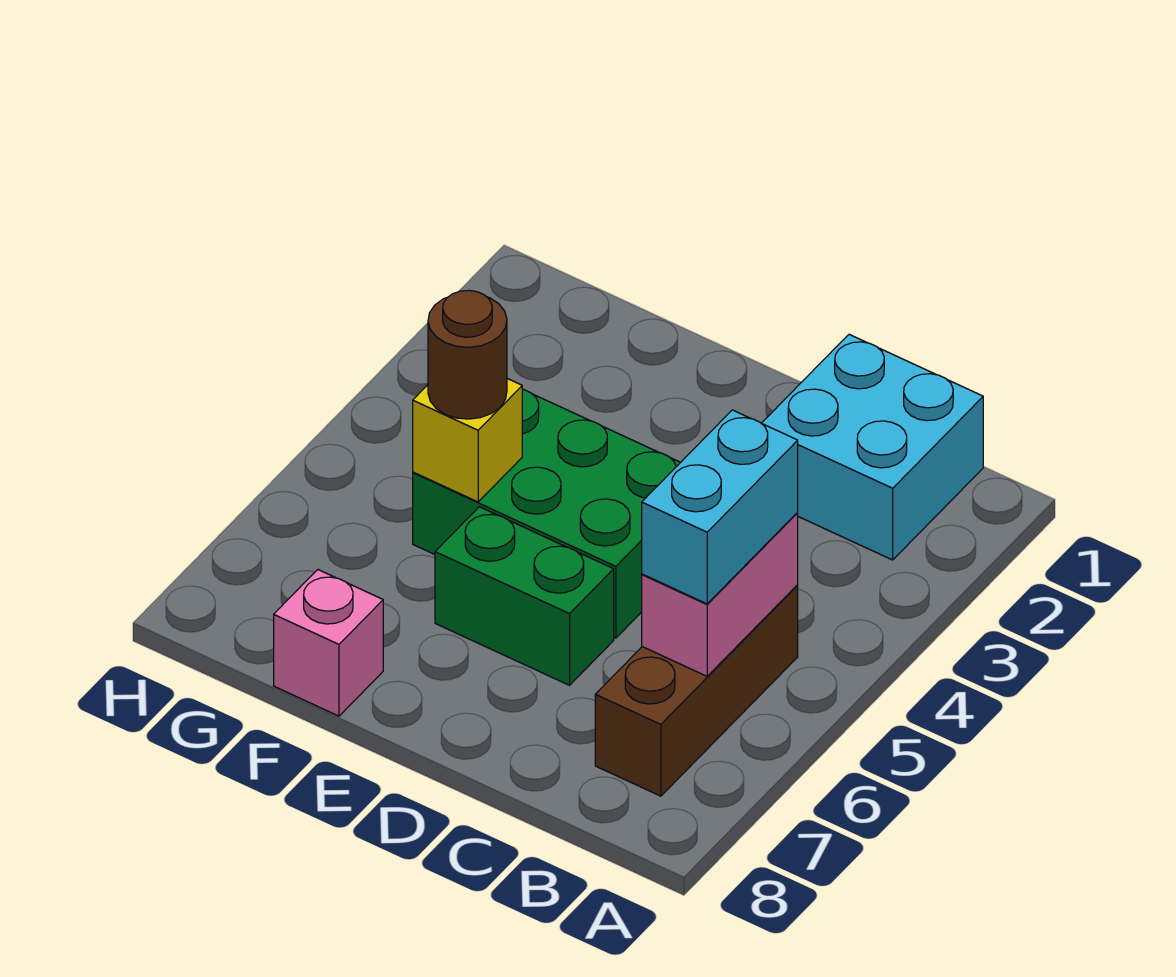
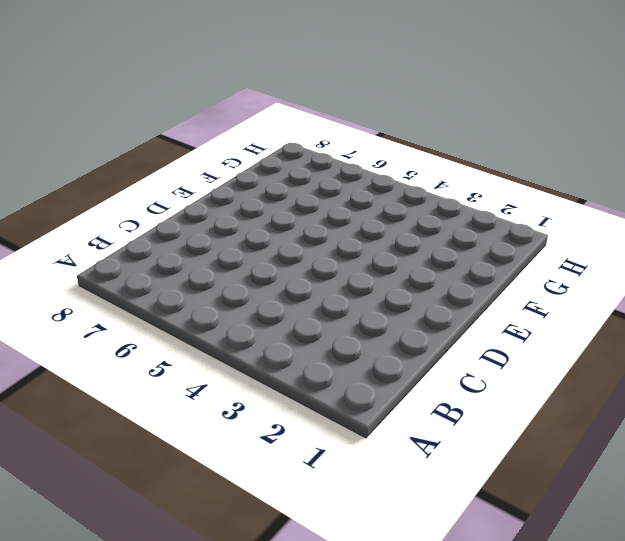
none -> cyan 2x2 brick [761,334,983,560]
none -> brown 1x3 brick [595,585,798,796]

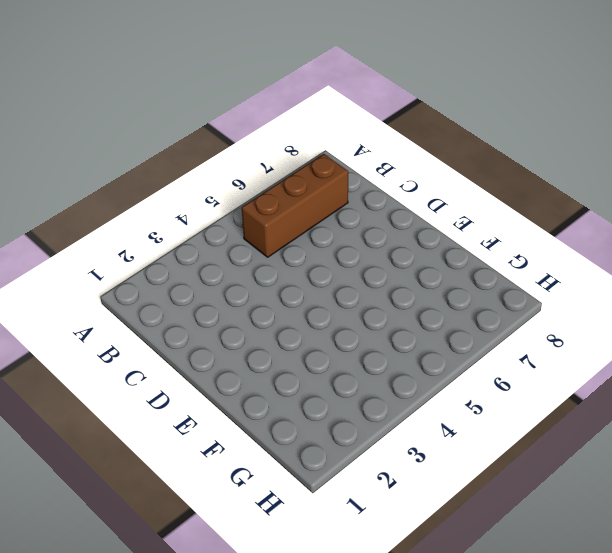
none -> cyan 2x2 brick [761,334,983,560]
none -> green 2x3 brick [413,389,681,638]

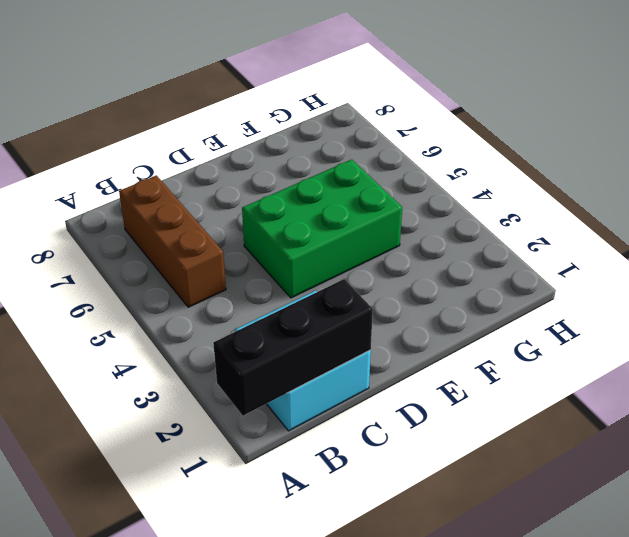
black 1x3 brick [213,279,373,416] -> none
none -> green 1x2 brick [435,507,614,685]
none -> pink 1x1 brick [274,570,383,716]

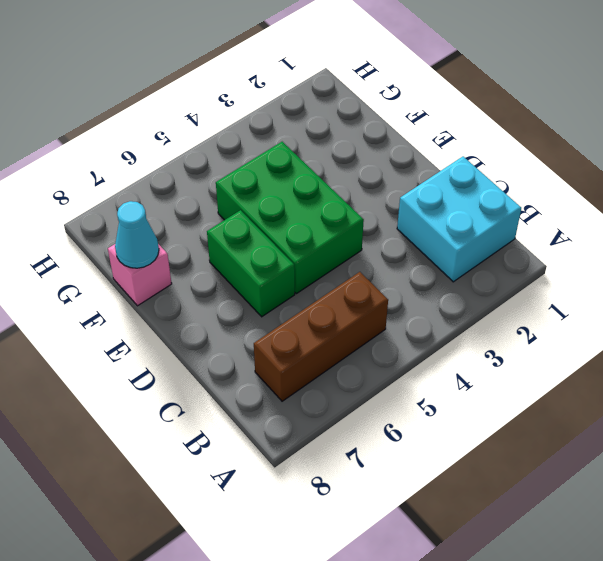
cyan 1x1 cone [115,201,159,268] -> none
none -> pink 1x2 brick [642,513,798,676]
none -> yellow 1x1 brick [413,379,522,502]

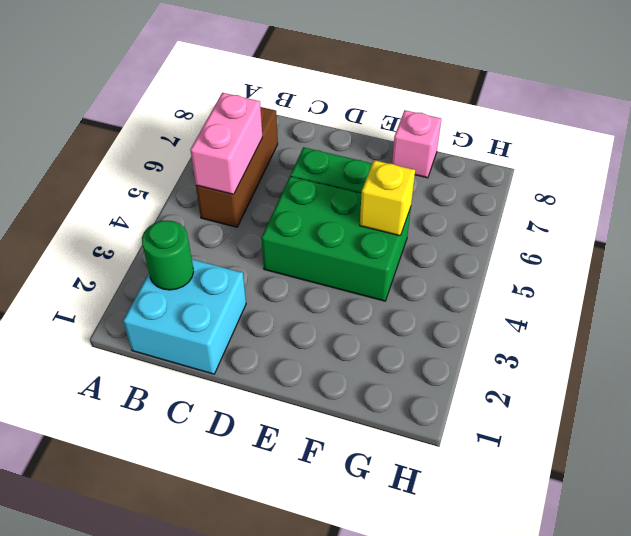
green 1x1 round brick [142,221,194,290] -> none
none -> cyan 1x2 brick [642,410,798,604]
none -> brown 1x1 round brick [428,290,507,419]

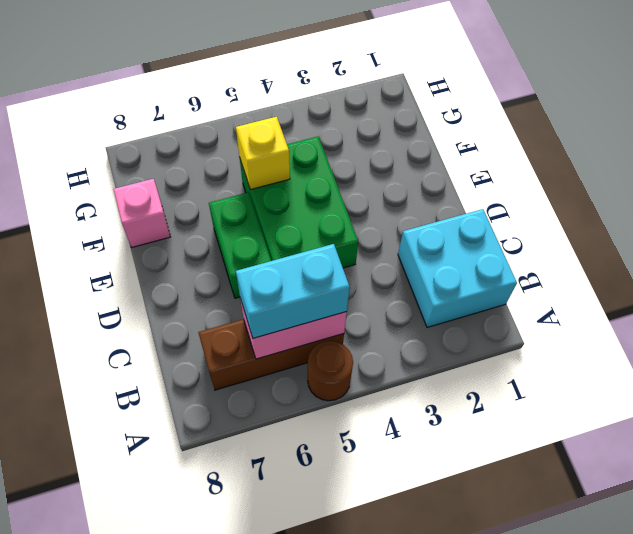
brown 1x1 round brick [308,341,353,401] -> brown 1x1 round brick moved to [428,290,507,419]

